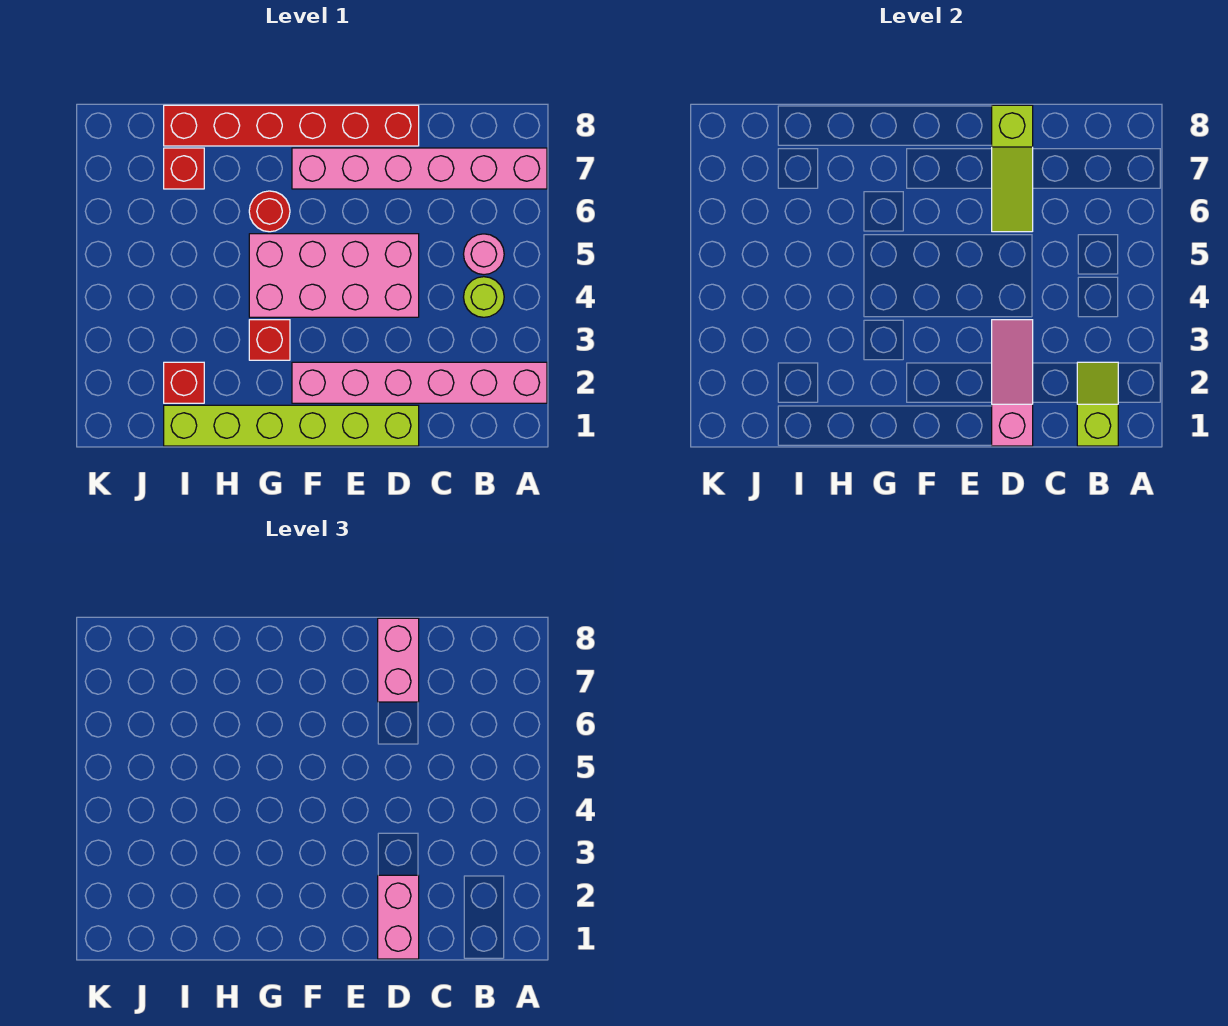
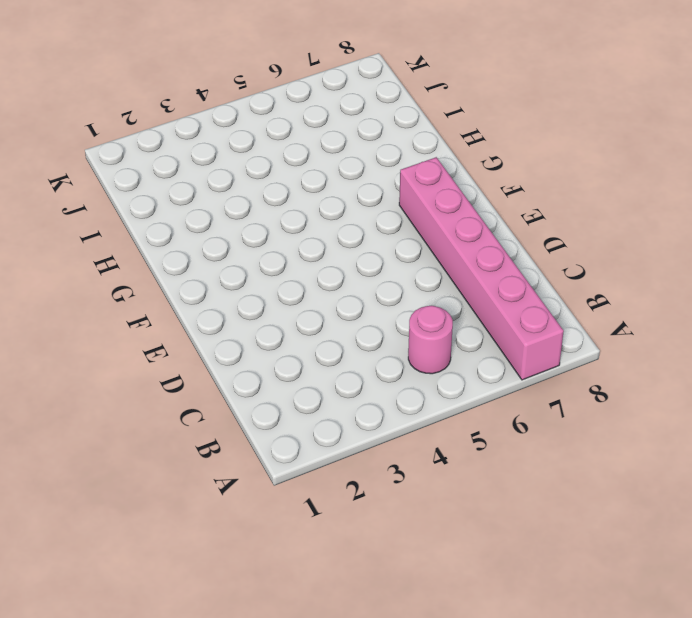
none -> pink 1x6 brick [292,362,547,403]
none -> lime 1x1 round brick [464,277,504,317]
none -> lime 1x6 brick [164,405,419,446]

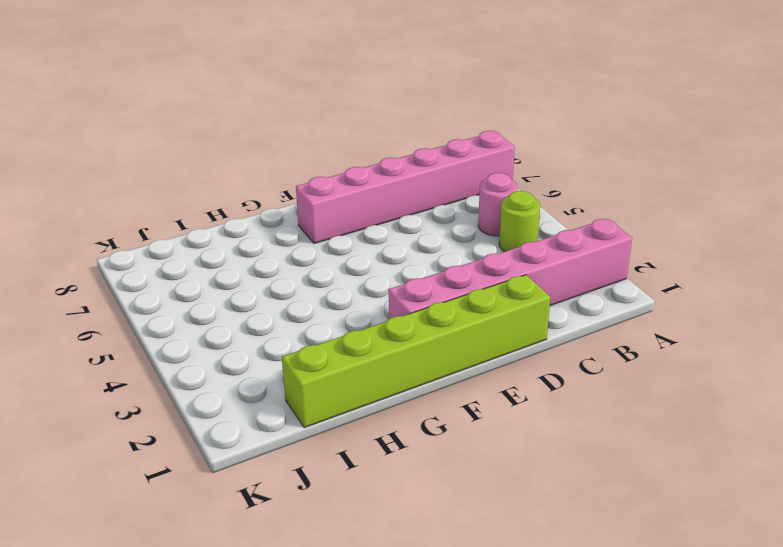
none -> pink 2x4 brick [249,234,419,317]
none -> red 1x6 brick [164,105,419,146]
none -> red 1x1 brick [249,320,290,360]

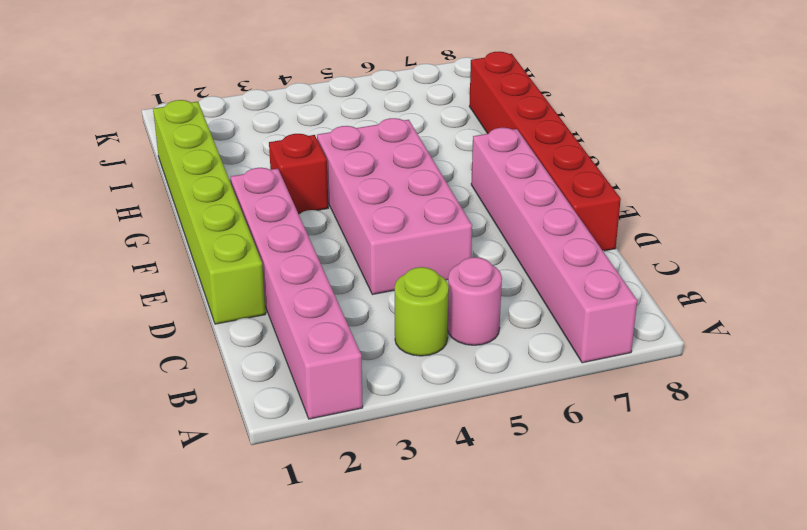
none -> red 1x1 round brick [249,191,290,232]
none -> red 1x1 brick [164,362,204,403]
none -> red 1x1 brick [164,148,204,189]

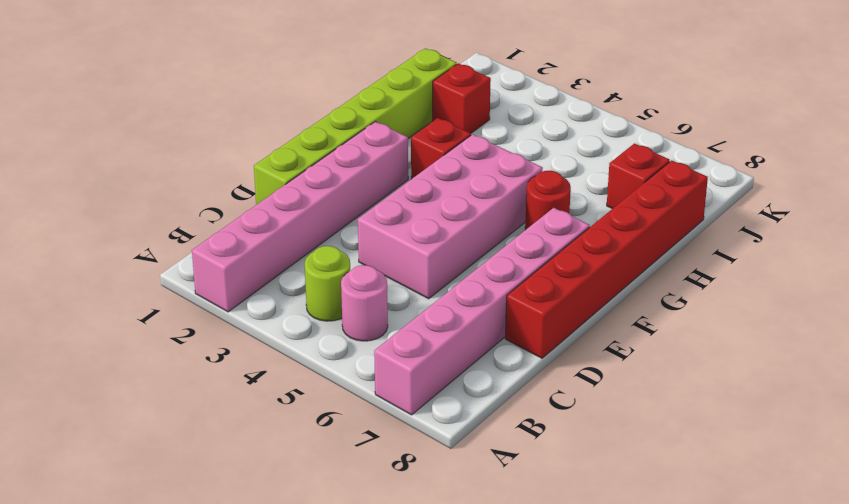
none -> lime 1x2 slope [1077,362,1118,446]
none -> pink 1x3 slope [992,320,1033,446]
none -> lime 1x3 slope [992,105,1033,232]

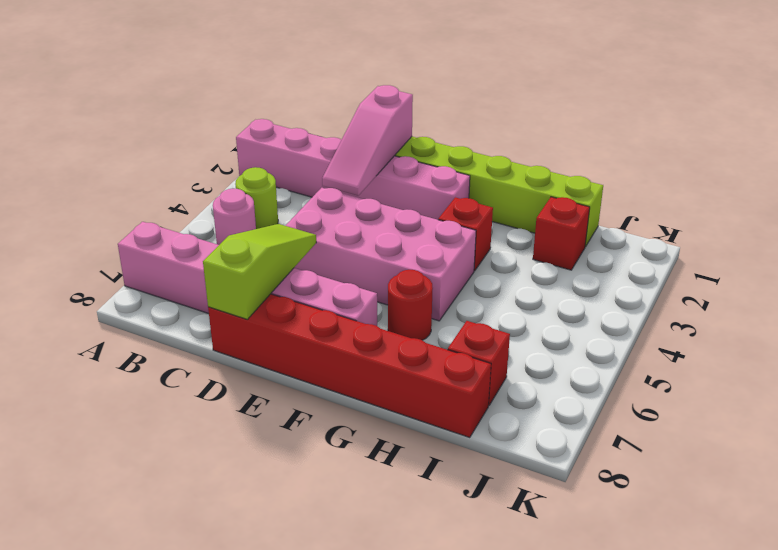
none -> lime 1x2 slope [1077,362,1118,446]
none -> pink 1x2 brick [378,875,419,959]
none -> pink 1x2 brick [378,618,419,702]

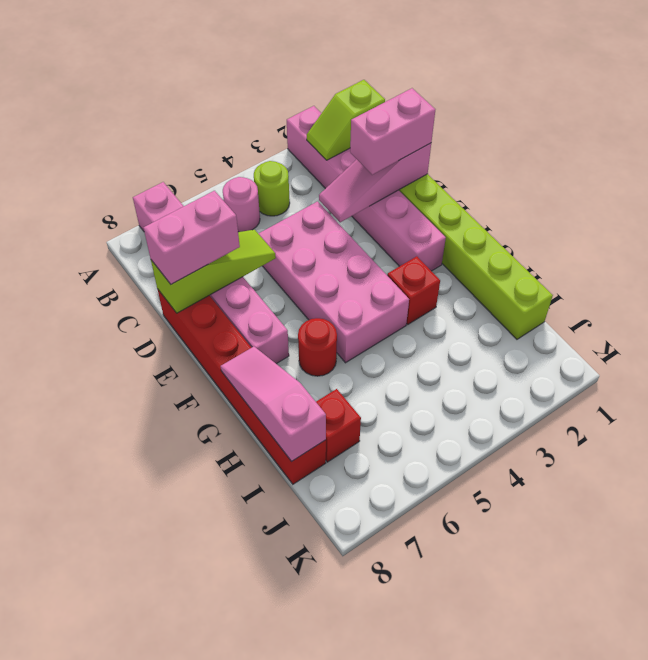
pink 1x3 slope [221,347,326,461] -> none
none -> red 1x1 brick [164,362,204,403]

